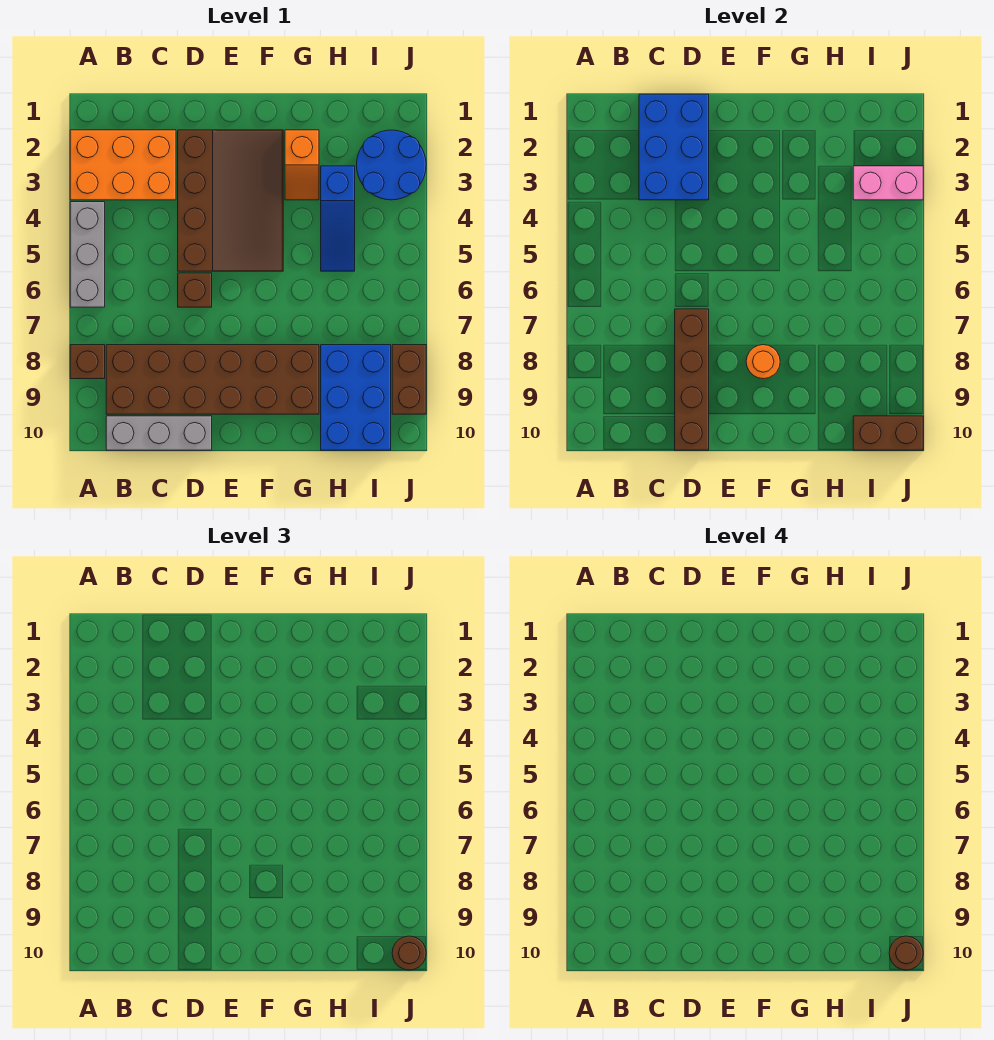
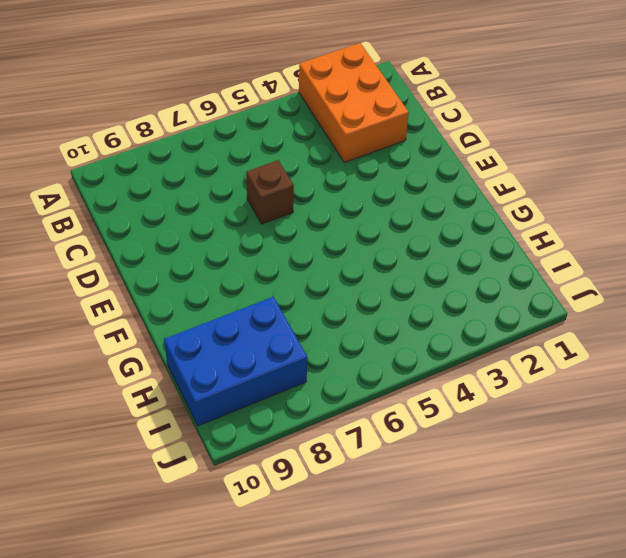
none -> grey 1x3 brick [70,202,105,307]
none -> brown 1x1 brick [70,345,105,379]
none -> brown 2x6 brick [106,345,319,414]

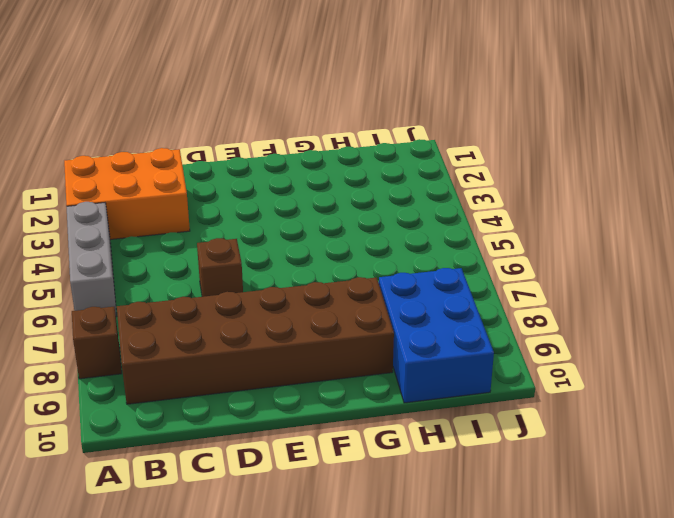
none -> grey 1x3 brick [106,416,212,450]
none -> brown 3x4 slope [178,130,283,271]
none -> orange 1x2 slope [285,130,319,200]

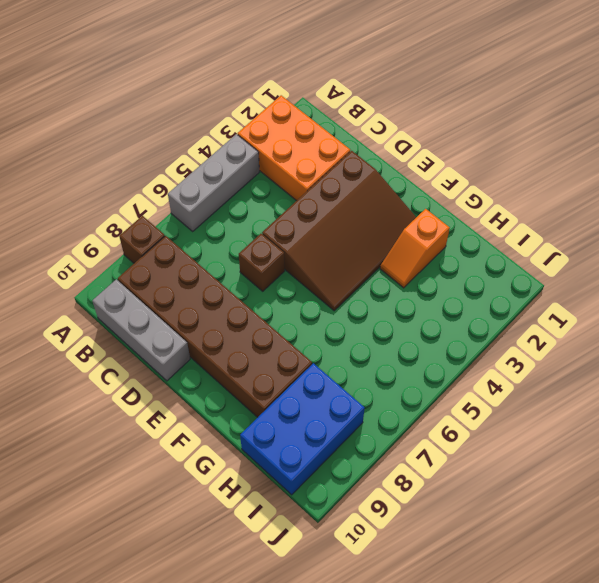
none -> blue 1x3 slope [321,166,355,271]
none -> blue 2x2 round brick [357,130,426,200]
none -> brown 1x2 brick [392,345,426,414]

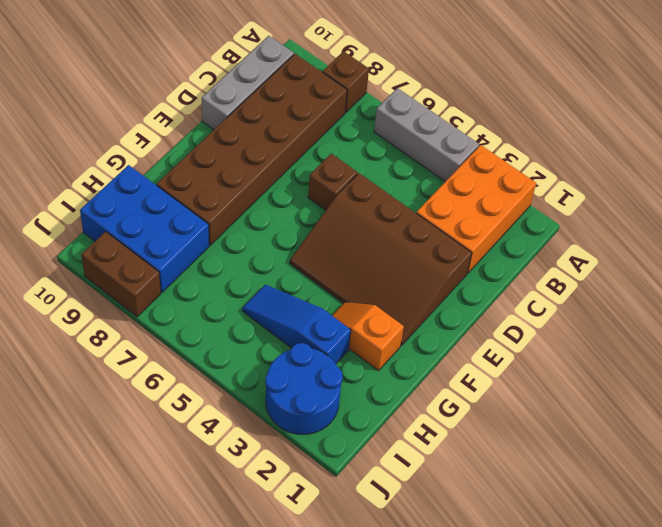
none -> blue 2x3 brick [639,94,709,200]
none -> brown 1x4 brick [675,309,709,450]
none -> orange 1x1 round brick [746,345,780,379]

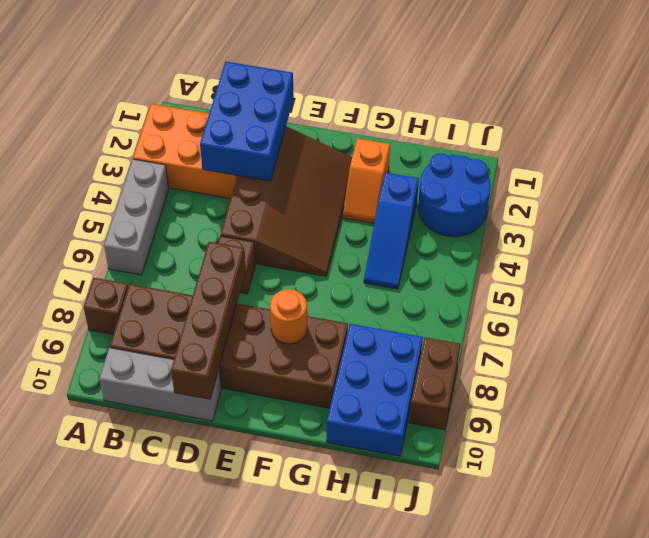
none -> pink 1x2 brick [853,166,923,200]
none -> brown 1x2 brick [853,416,923,450]
none -> brown 1x1 round brick [392,936,426,970]

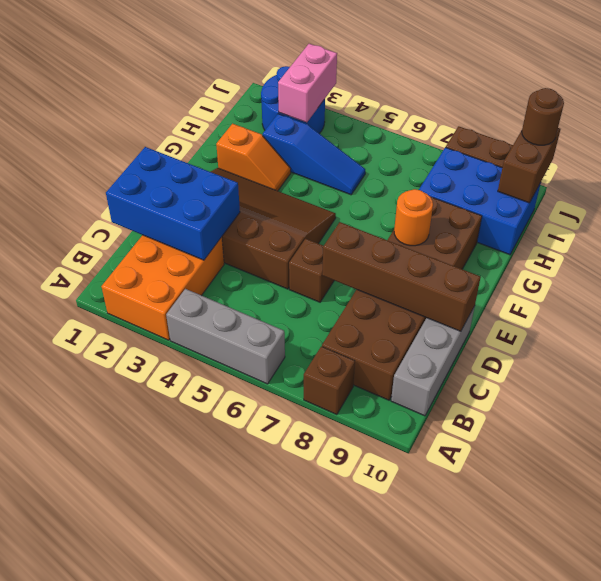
none -> brown 1x1 round brick [889,936,923,970]

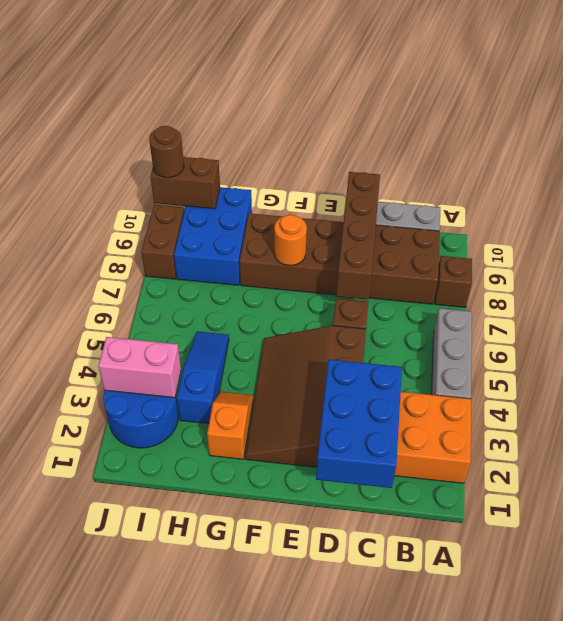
none -> brown 1x1 round brick [889,936,923,970]

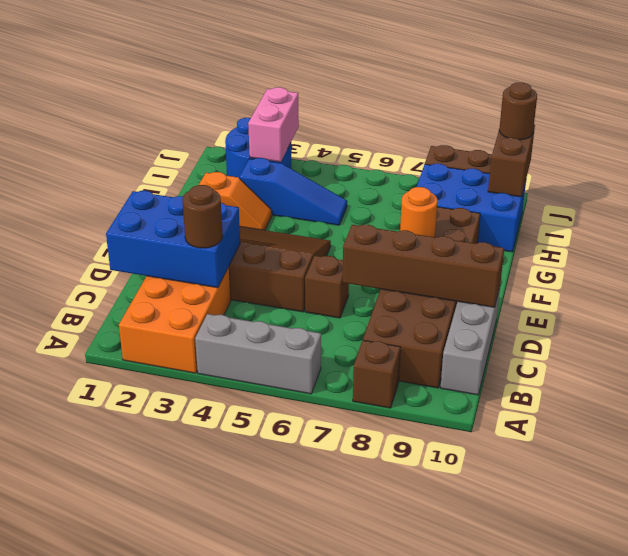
brown 1x1 round brick [182,185,223,248] -> brown 1x1 round brick moved to [889,936,923,970]

